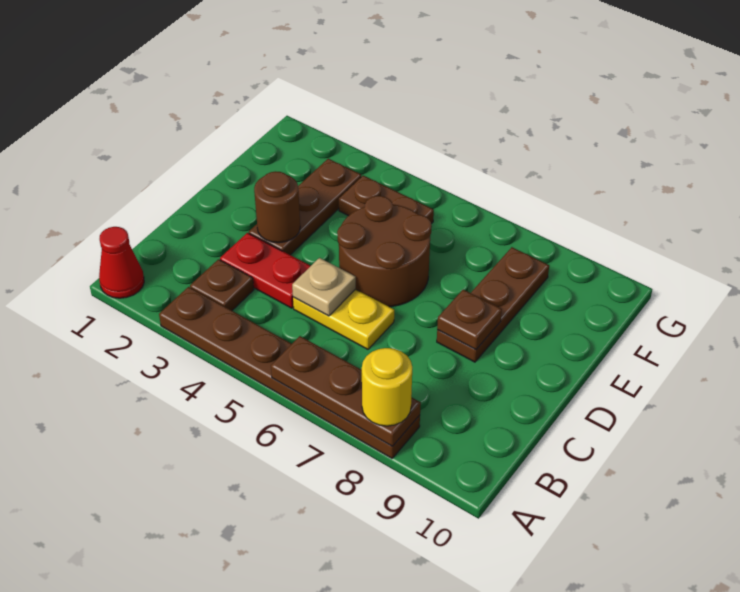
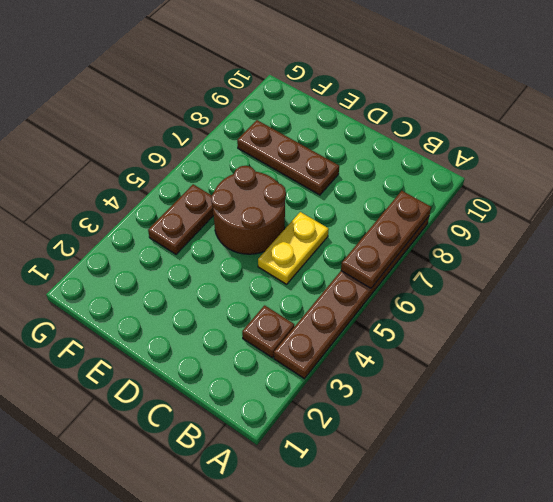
none -> red 1x1 cone [99,227,144,298]
none -> red 1x2 plate [220,233,310,308]
none -> brown 1x3 plate [249,159,361,255]

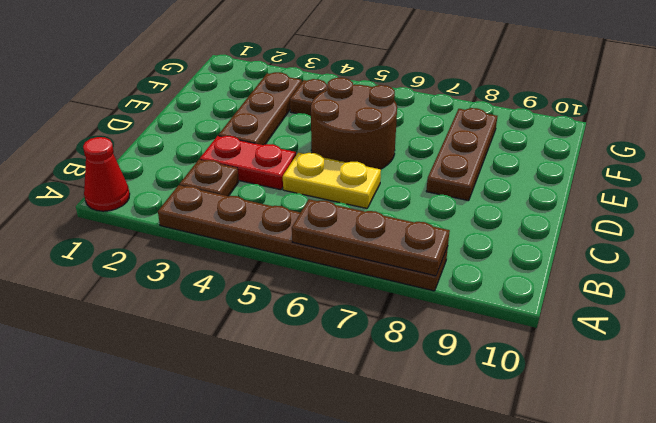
none -> tan 1x1 plate [292,258,356,316]
none -> brown 1x1 round brick [254,171,300,243]
none -> brown 1x1 plate [437,290,502,349]

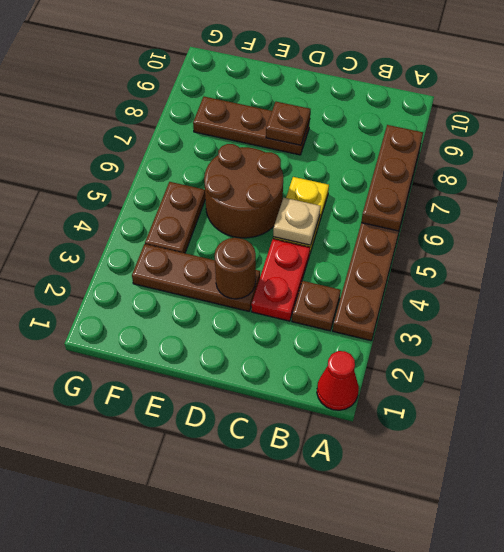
none -> yellow 1x1 round brick [362,348,412,426]

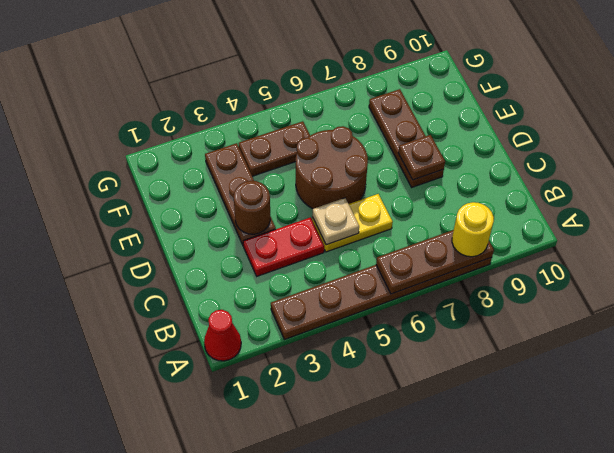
none -> brown 1x1 plate [190,259,254,310]

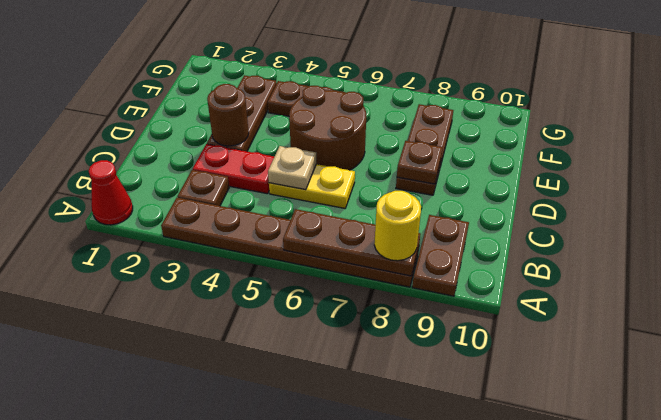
brown 1x2 plate [412,215,469,296] -> none

